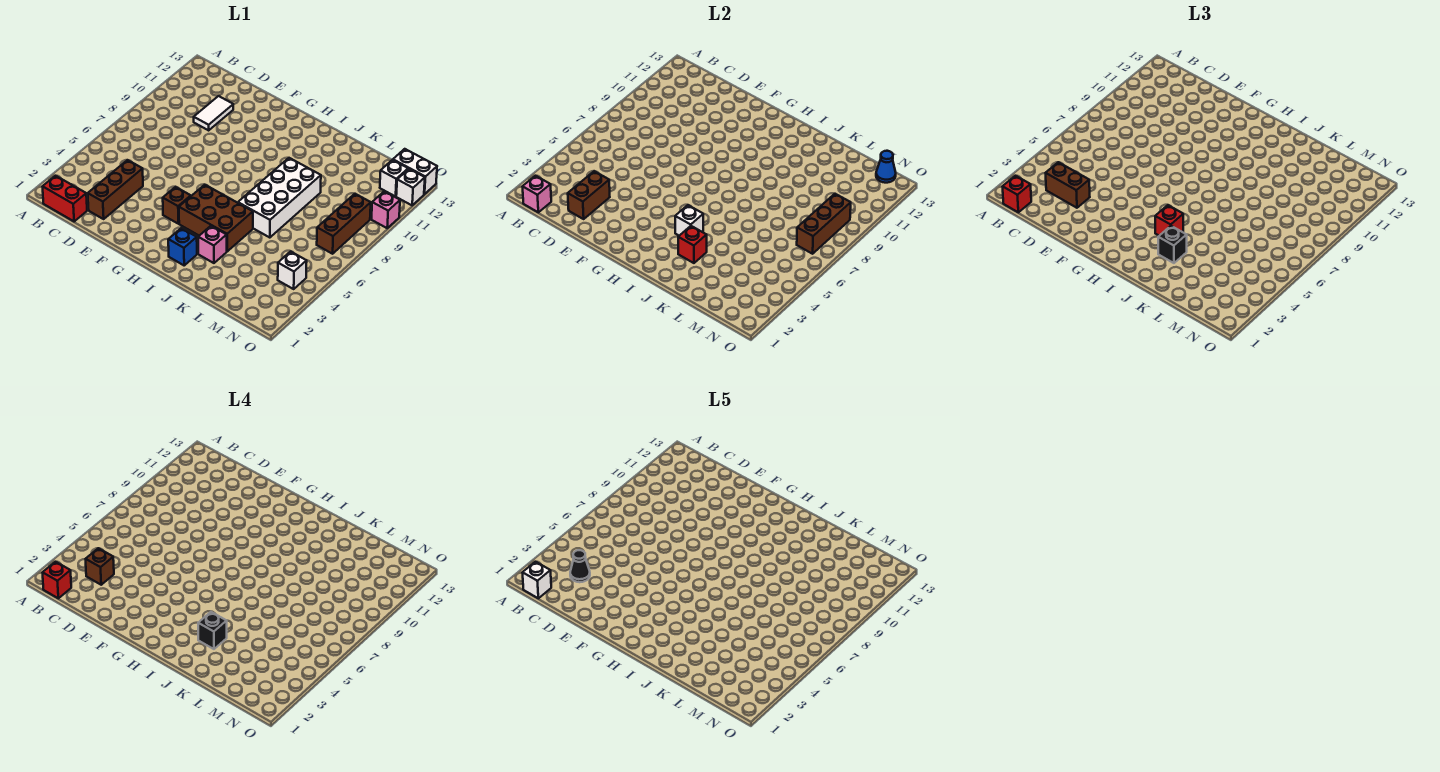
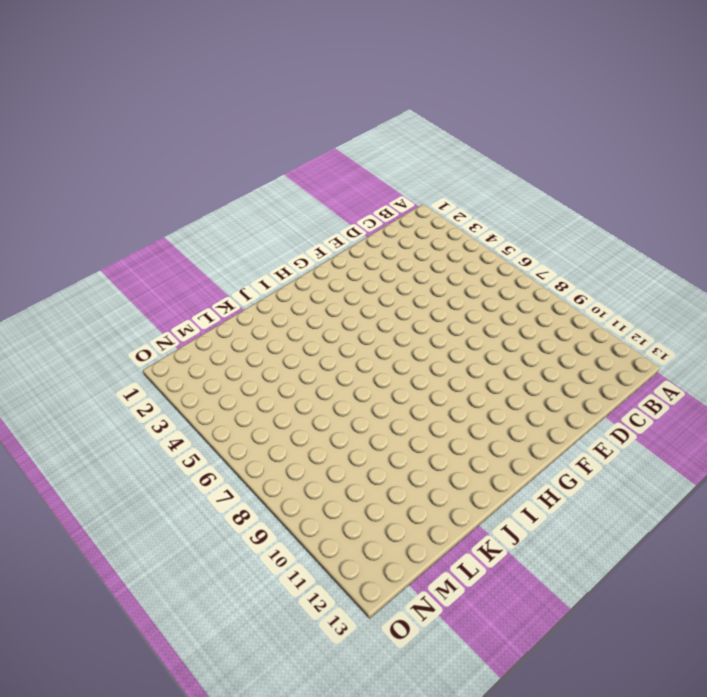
none -> red 1x2 brick [42,176,87,221]
none -> brown 1x3 brick [88,160,143,219]
none -> white 1x2 tile [194,96,233,130]

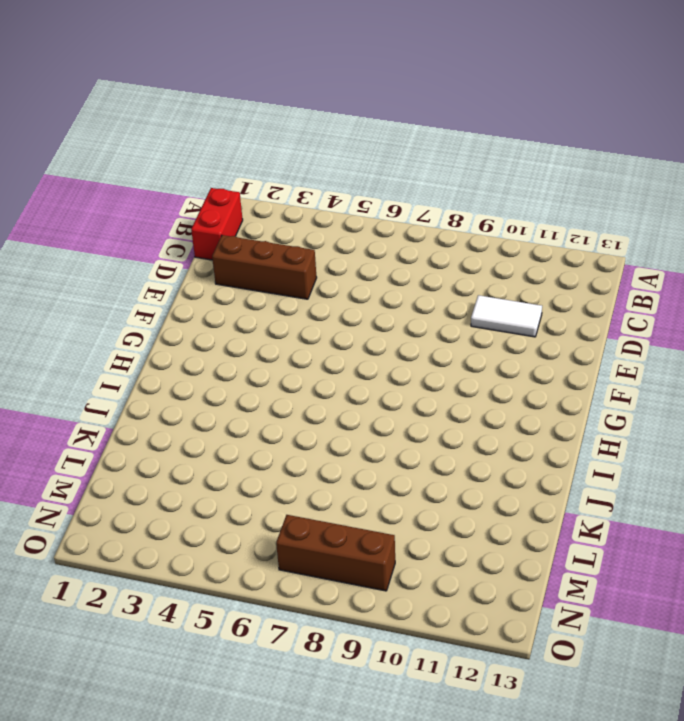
none -> brown 1x1 brick [163,187,191,224]
none -> brown 2x3 brick [179,185,253,251]
none -> blue 1x1 brick [168,228,197,265]

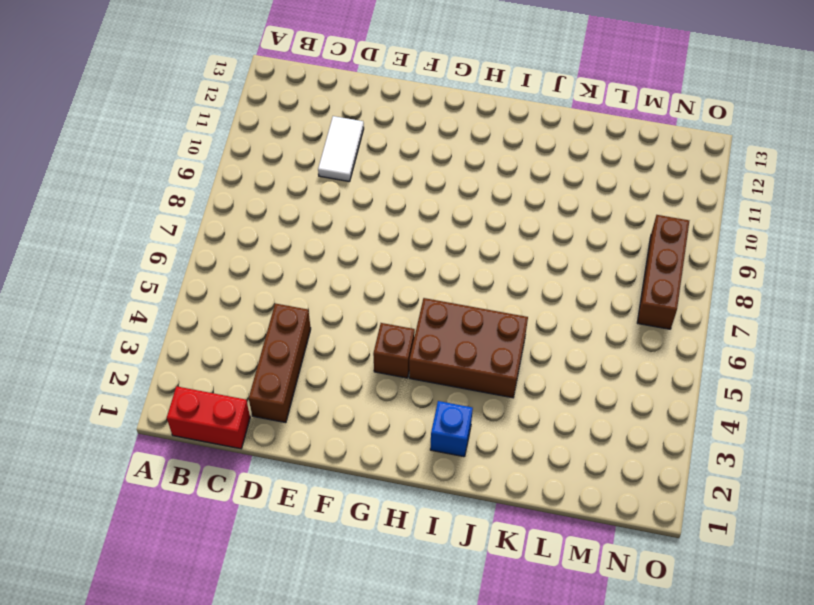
none -> pink 1x1 brick [198,226,227,263]
none -> white 2x4 brick [238,158,321,238]
none -> white 1x1 brick [278,252,307,289]

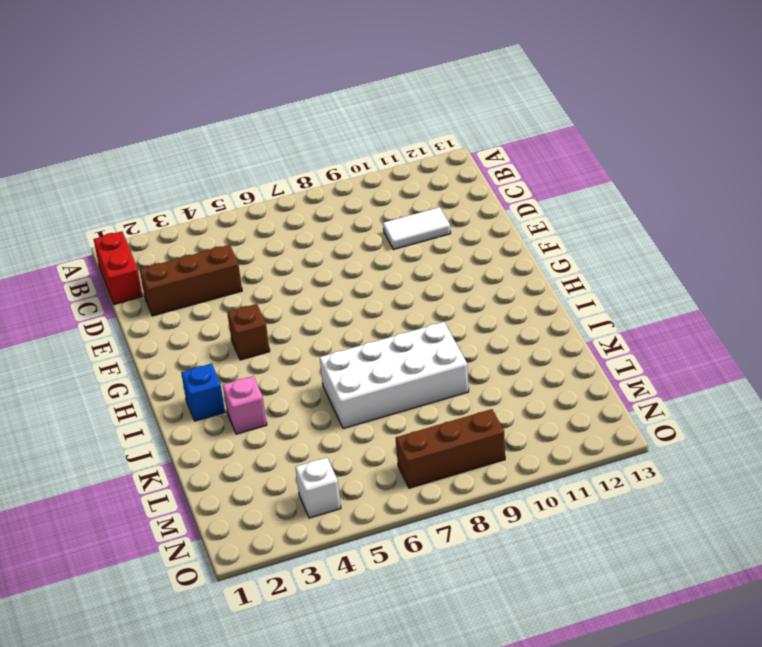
none -> brown 2x3 brick [179,185,253,251]
none -> white 1x1 brick [380,160,408,196]
none -> white 1x2 brick [393,149,437,194]

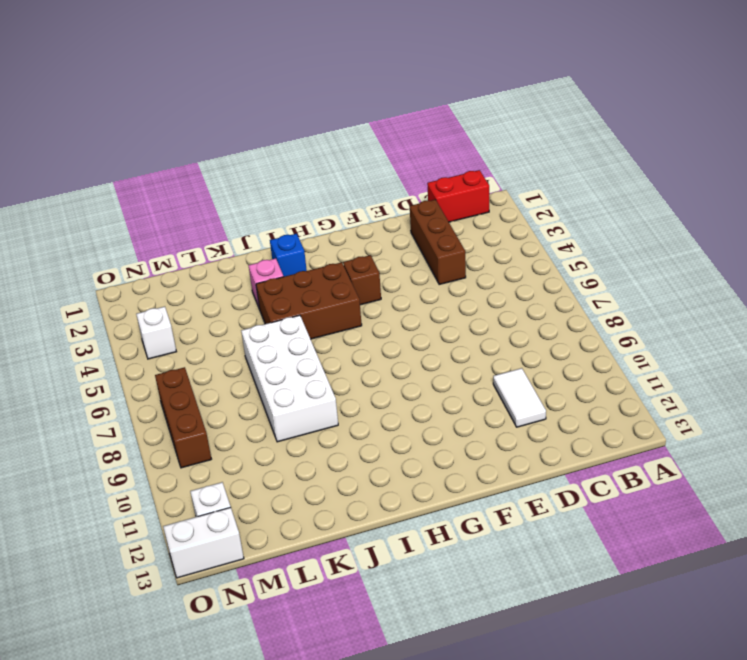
none -> pink 1x1 brick [371,191,400,228]
none -> white 1x1 brick [396,169,425,205]
none -> pink 1x1 brick [522,176,551,212]

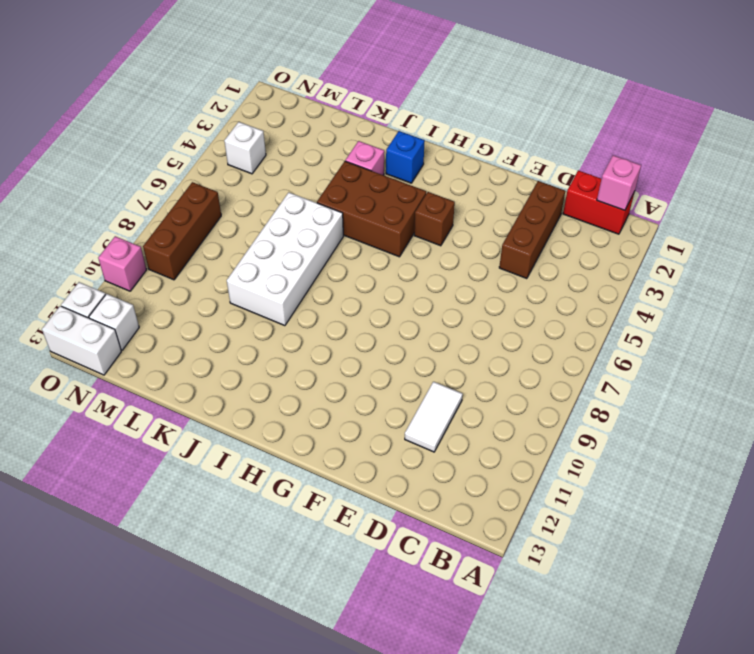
none -> brown 1x2 brick [568,171,610,219]
none -> white 1x1 brick [675,205,703,236]
none -> red 1x1 brick [678,226,707,263]

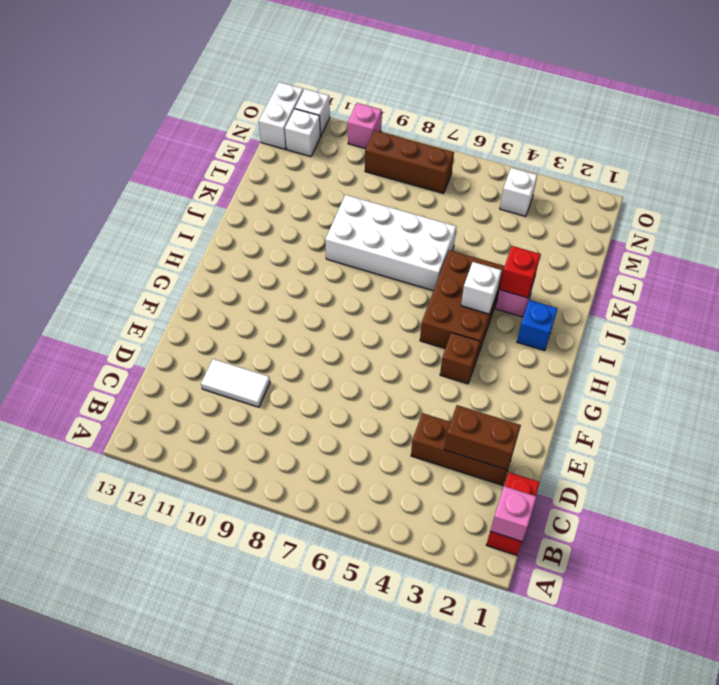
none -> brown 1x3 brick [797,194,851,254]
none -> blue 1x1 cone [876,151,896,183]
none -> red 1x1 brick [1002,176,1031,212]

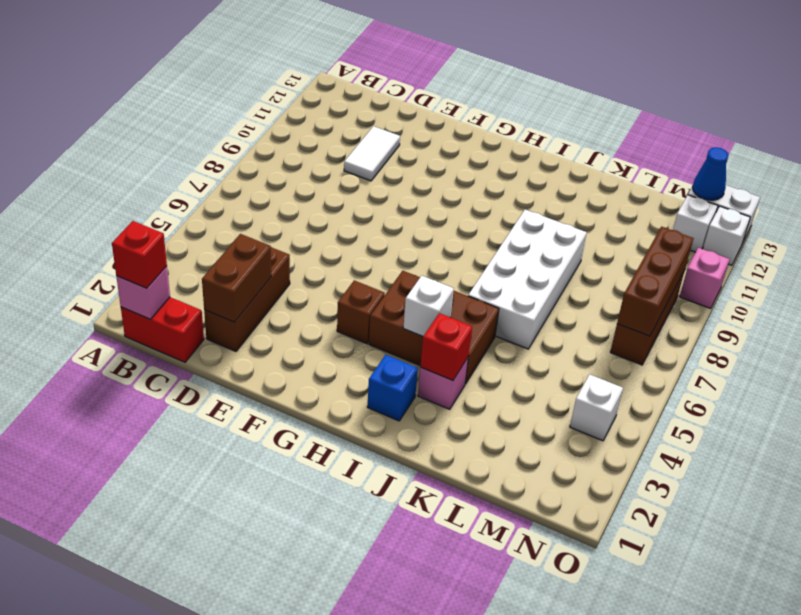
none -> brown 1x2 brick [1046,162,1090,208]
none -> red 1x1 brick [1155,205,1183,236]
none -> black 1x1 brick [1158,226,1187,263]

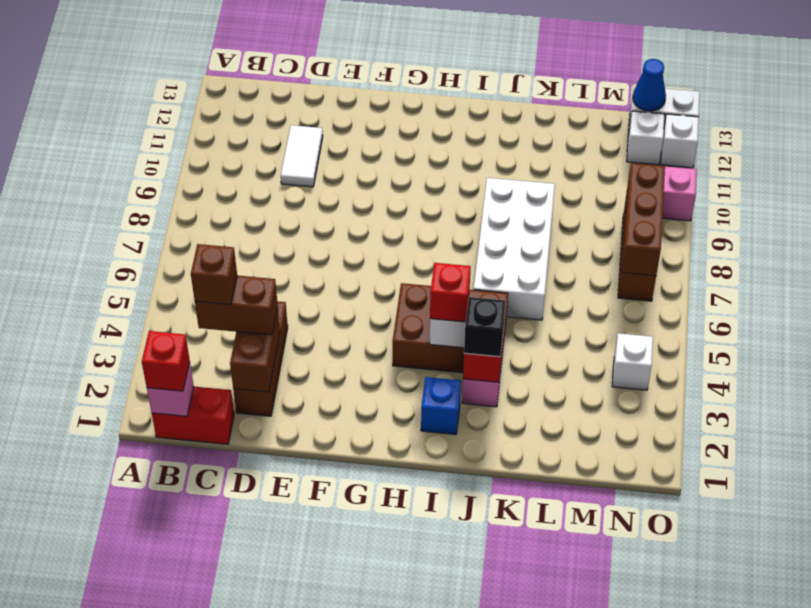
none -> brown 1x1 brick [163,187,191,224]
none -> red 1x1 brick [42,562,71,598]
none -> black 1x1 brick [198,612,227,649]

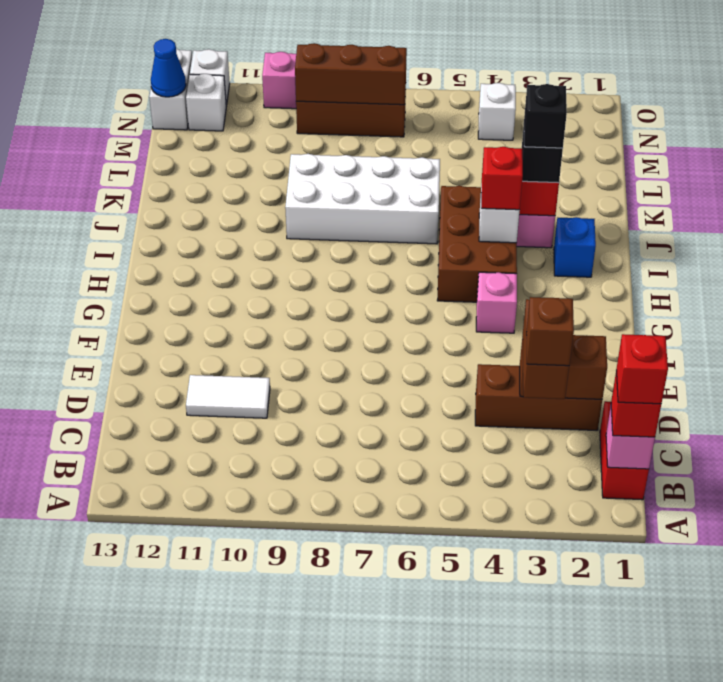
pink 1x1 brick [476,272,517,333] -> brown 1x1 brick [163,187,191,224]
none -> white 1x1 brick [522,562,551,598]
none -> black 1x1 cone [570,550,590,582]

